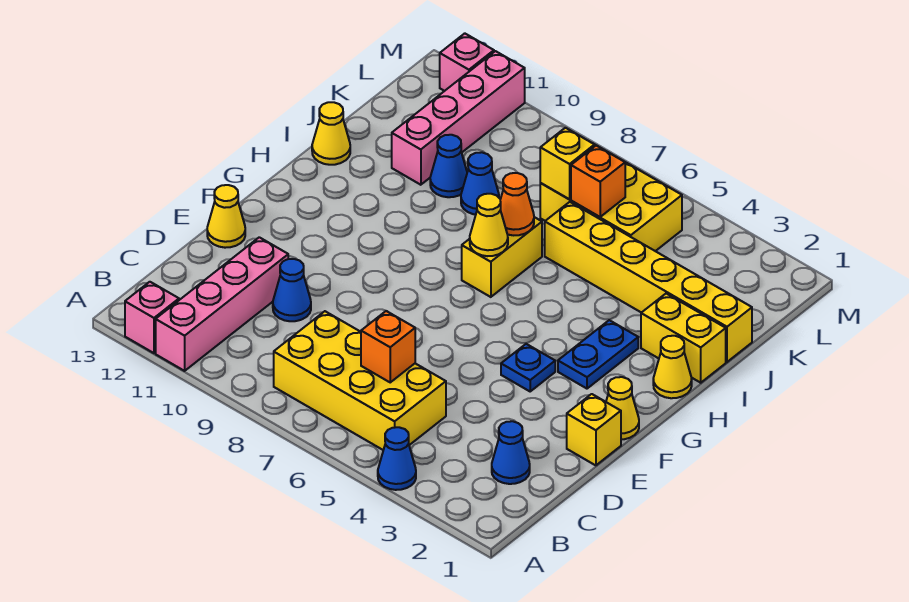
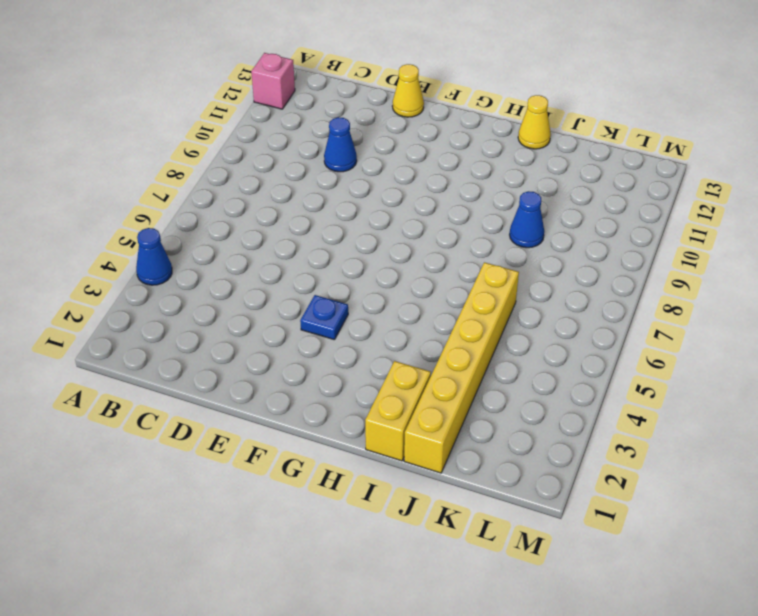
none -> pink 1x4 brick [156,237,288,371]
none -> yellow 2x4 brick [274,311,446,450]
none -> blue 1x1 cone [492,421,530,484]

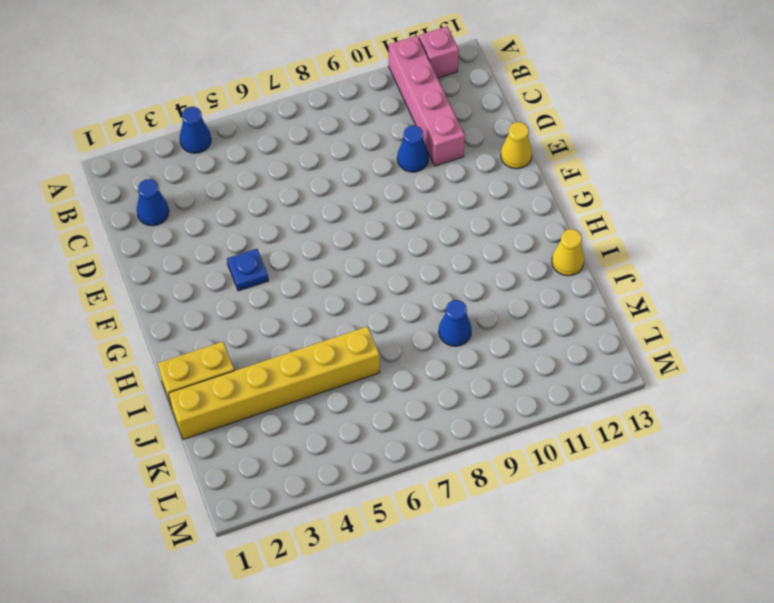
none -> yellow 2x4 brick [274,311,446,450]
none -> yellow 1x1 brick [567,394,621,465]
none -> yellow 1x1 cone [606,377,639,439]

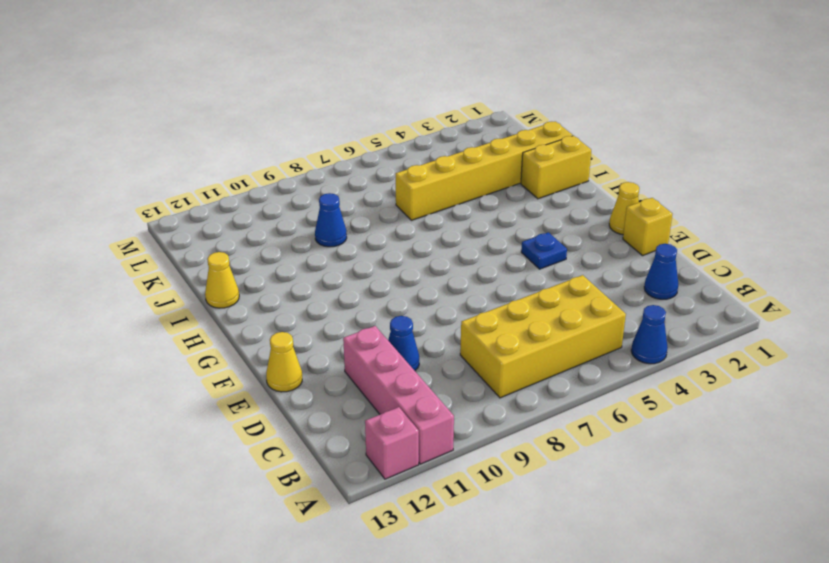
none -> blue 1x2 plate [558,320,638,389]
none -> yellow 1x1 cone [653,336,692,398]
none -> yellow 1x2 brick [462,217,542,297]

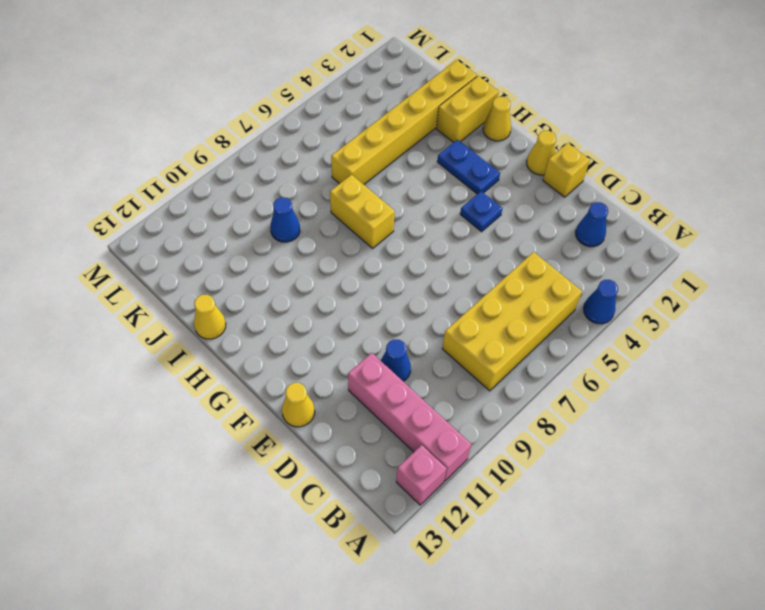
none -> blue 1x1 cone [430,135,467,197]
none -> pink 1x4 brick [392,51,525,185]
none -> yellow 2x3 brick [540,144,682,251]

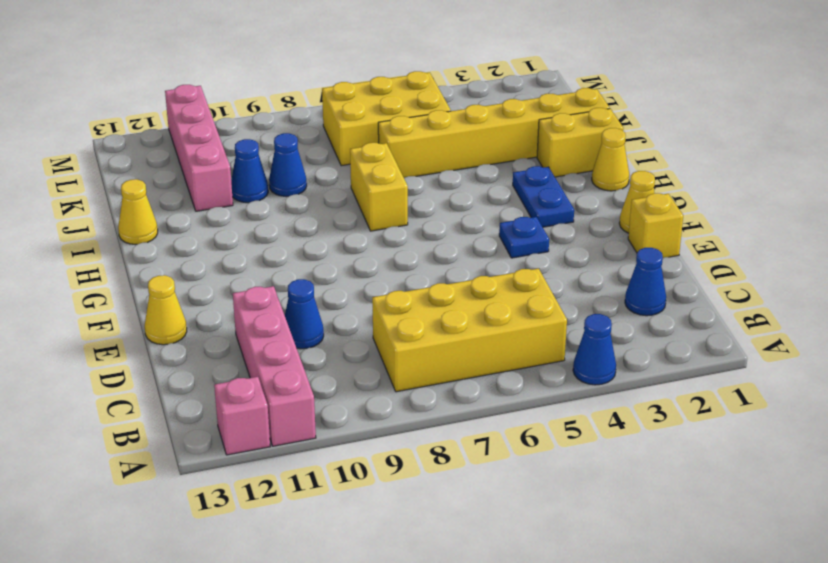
none -> pink 1x1 brick [440,33,494,91]
none -> orange 1x1 brick [361,311,415,382]
none -> yellow 1x1 cone [470,194,508,256]

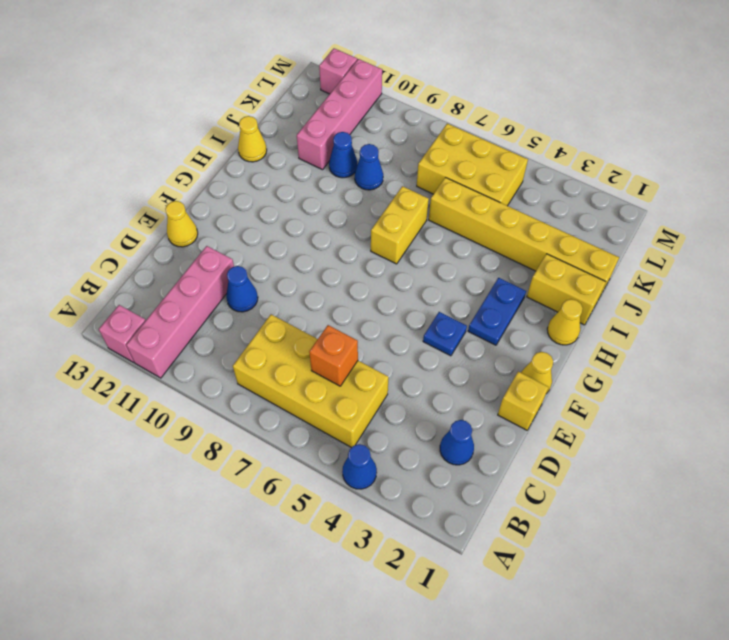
none -> yellow 1x1 cone [470,194,508,256]
none -> orange 1x1 cone [500,173,534,235]
none -> orange 1x1 brick [571,145,625,217]

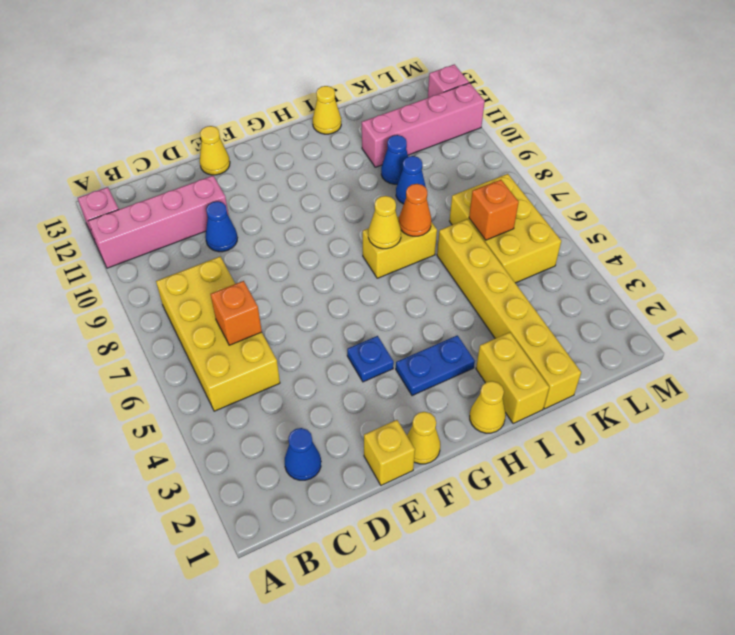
none -> blue 1x1 cone [378,427,416,490]
none -> yellow 1x1 brick [540,128,595,199]

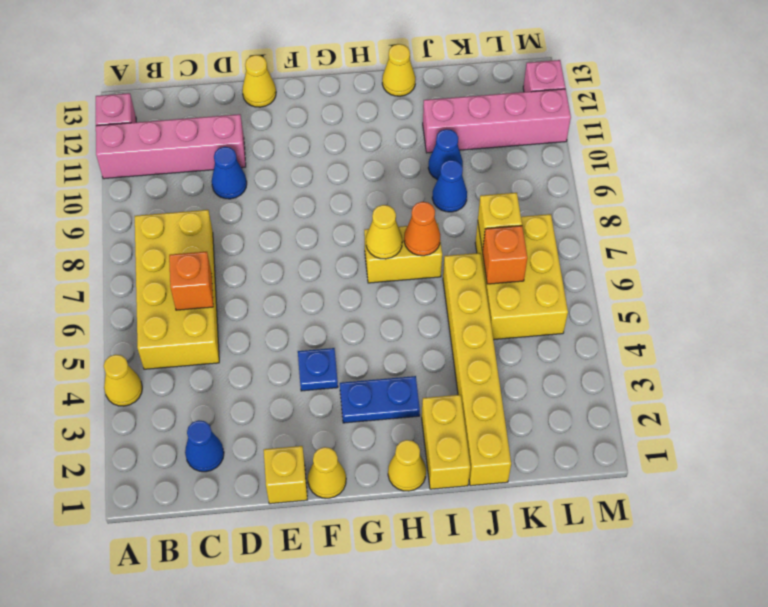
yellow 1x1 cone [104,355,142,406] -> blue 1x1 cone [378,427,416,490]

